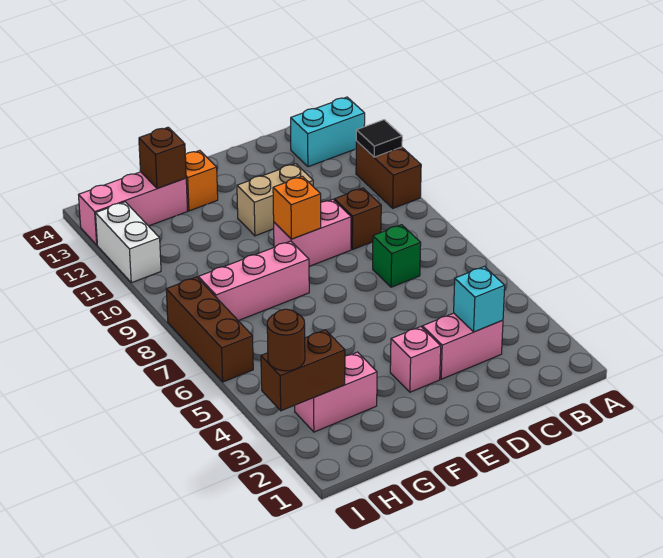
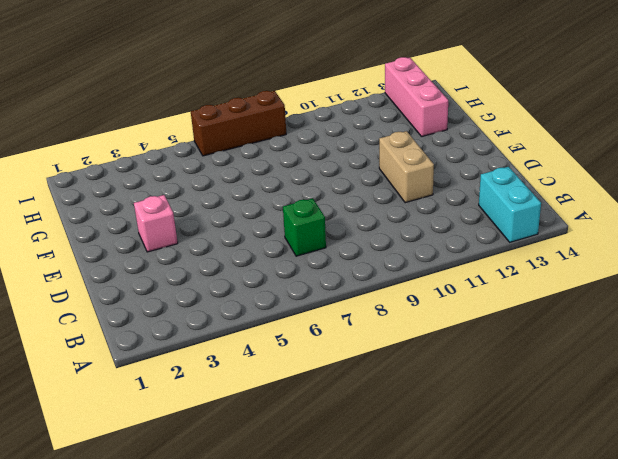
none -> brown 1x2 brick [356,141,421,208]
none -> pink 1x2 brick [422,313,503,379]
none -> brown 1x1 brick [334,188,381,250]

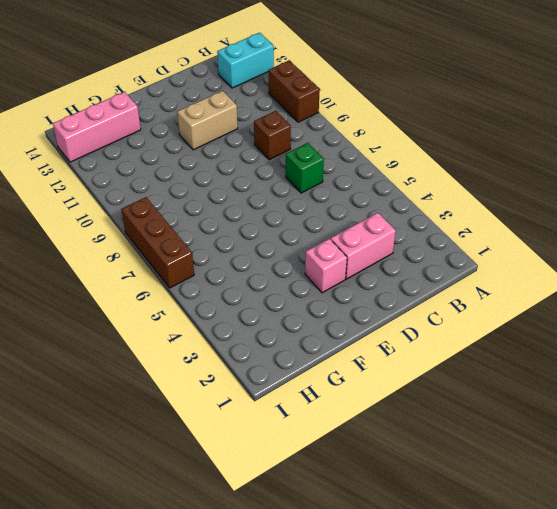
none -> pink 1x2 brick [274,199,351,266]
none -> pink 1x3 brick [198,241,309,321]
none -> orange 1x1 brick [185,151,218,211]

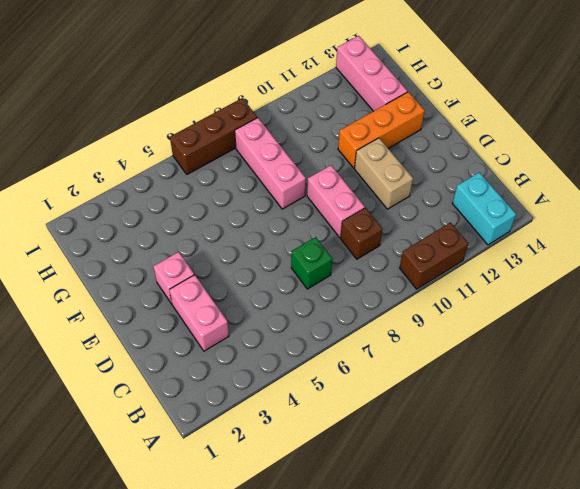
orange 1x3 brick [338,92,425,168] -> orange 1x1 brick [185,151,218,211]
none -> pink 1x2 brick [295,352,377,432]
none -> white 1x2 brick [96,202,161,283]
none -> black 1x1 tile [356,120,402,157]

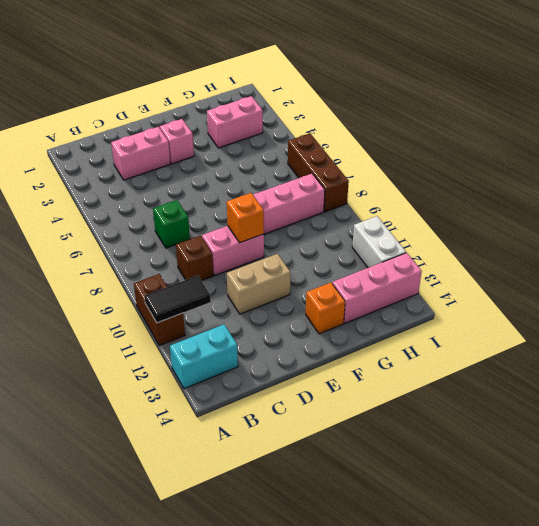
black 1x2 tile [144,276,211,323] -> black 1x1 tile [356,120,402,157]
none -> cyan 1x1 brick [454,266,505,332]
none -> brown 1x1 brick [139,127,186,189]
none -> brown 1x2 brick [261,330,345,411]

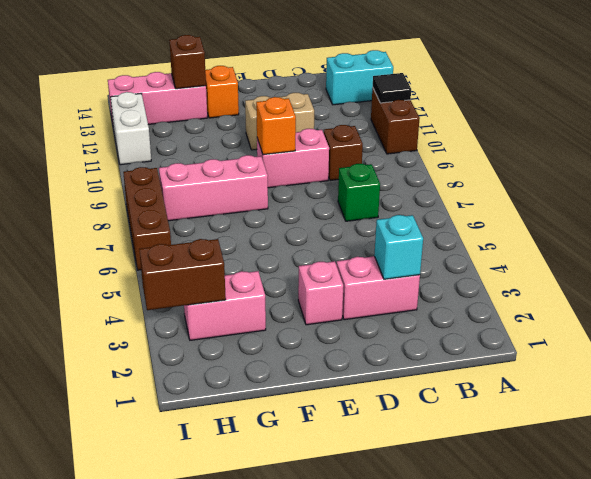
none -> brown 1x1 round brick [267,309,305,371]

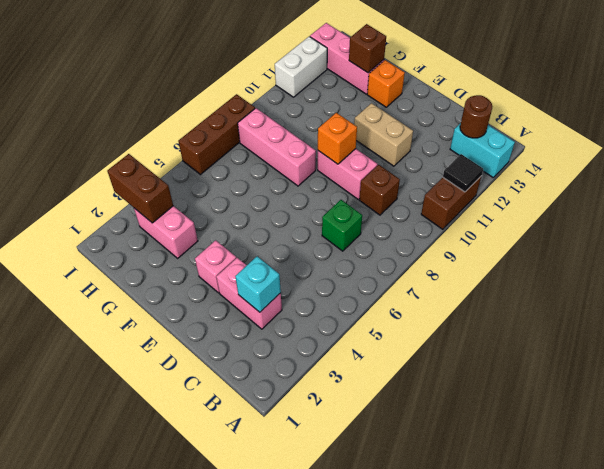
brown 1x1 round brick [460,95,492,138] -> brown 1x1 round brick moved to [267,309,305,371]

